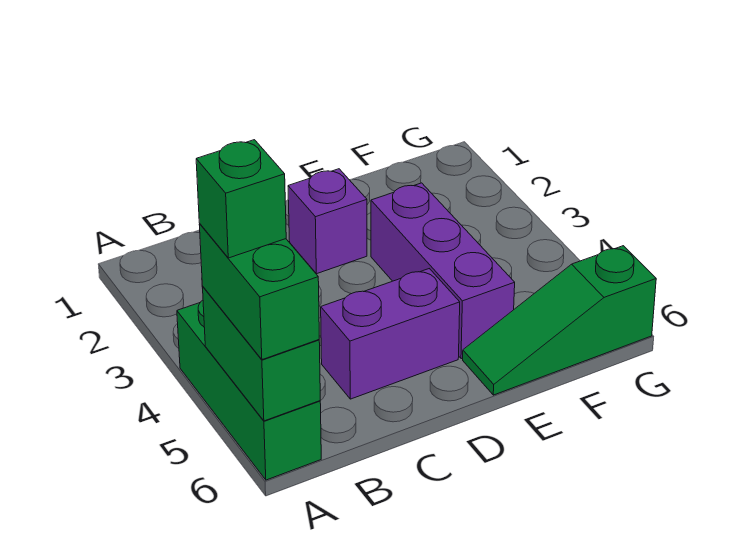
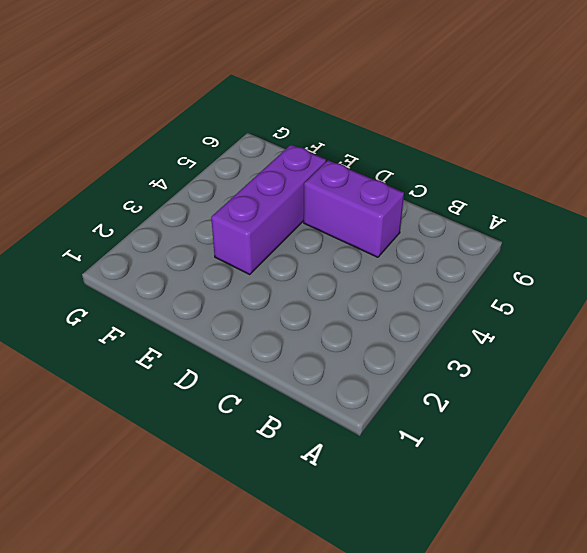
none -> green 1x3 brick [177,300,321,480]
none -> purple 1x1 brick [288,169,367,274]

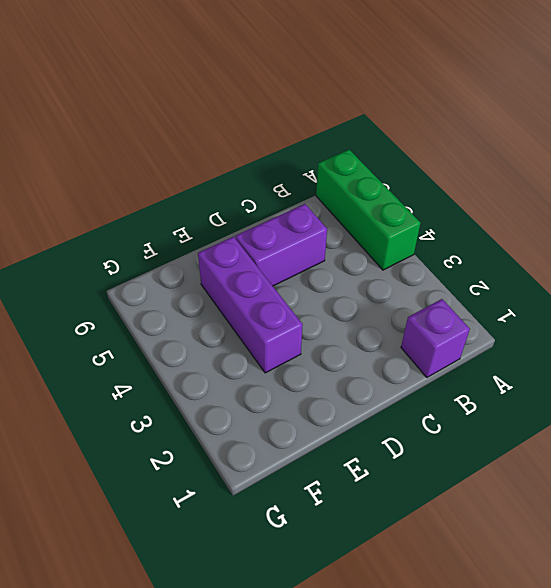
purple 1x1 brick [401,299,470,377] -> purple 1x1 brick moved to [288,169,367,274]
none -> green 1x3 slope [463,246,656,395]
none -> green 1x2 brick [203,287,320,421]

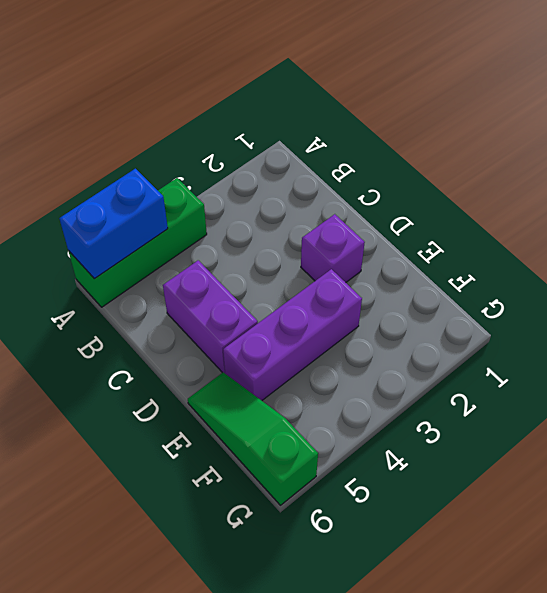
blue 1x2 brick [59,169,168,279] -> green 1x2 brick [203,287,320,421]
none -> green 1x2 brick [199,224,319,360]
none -> green 1x1 brick [196,140,286,258]

